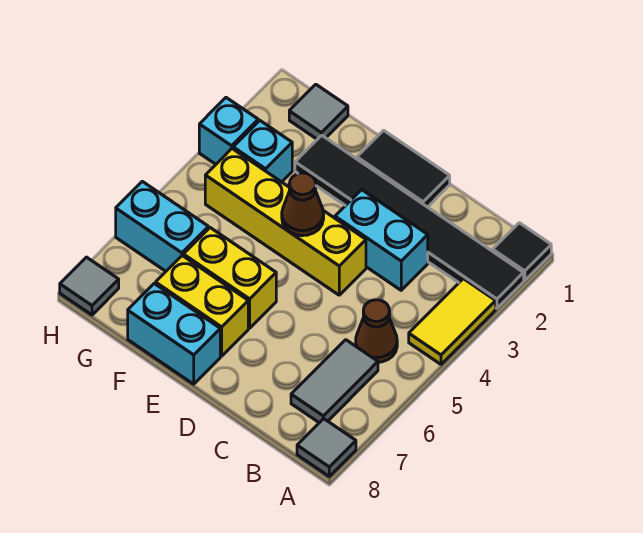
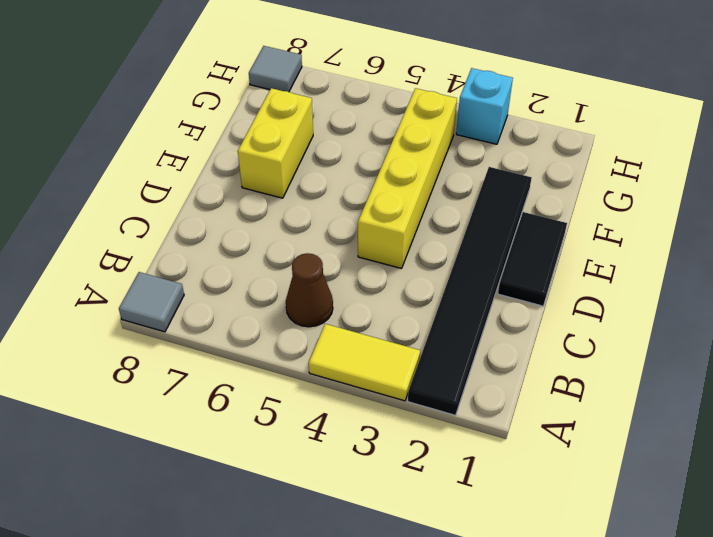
none -> black 1x1 tile [493,223,551,280]
none -> grey 1x2 tile [291,340,378,423]
none -> cyan 1x2 brick [335,190,428,290]

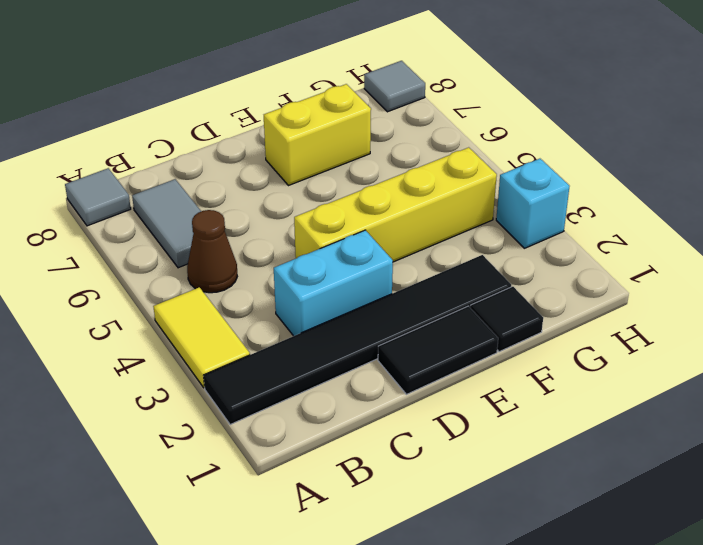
black 1x1 tile [471,287,543,352] -> black 1x1 tile moved to [493,223,551,280]
none -> yellow 1x2 brick [183,228,276,328]
none -> cyan 1x2 brick [128,284,220,384]
none -> grey 1x1 tile [289,84,348,139]

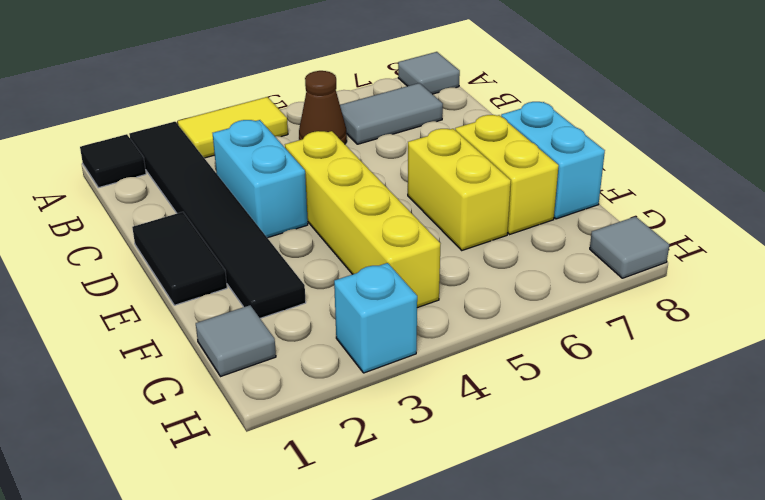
none -> cyan 1x1 brick [233,121,292,182]
none -> cyan 1x2 brick [116,181,208,271]
none -> brown 1x1 cone [282,173,324,236]

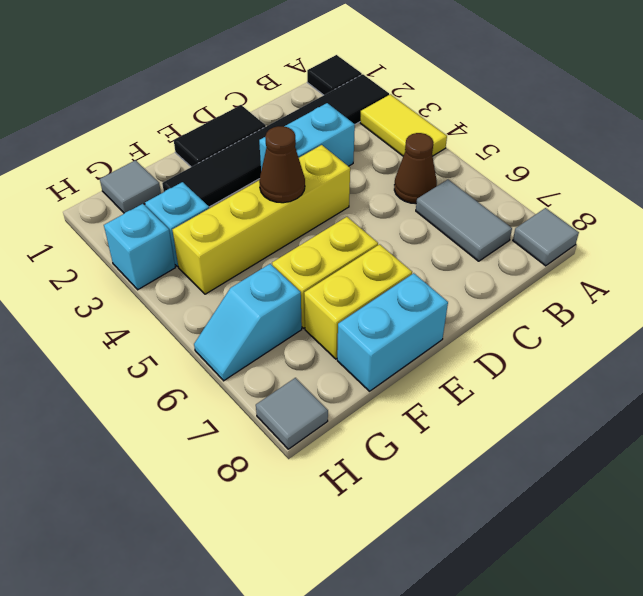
cyan 1x2 slope [194,264,302,381] -> cyan 1x2 brick [116,181,208,271]

